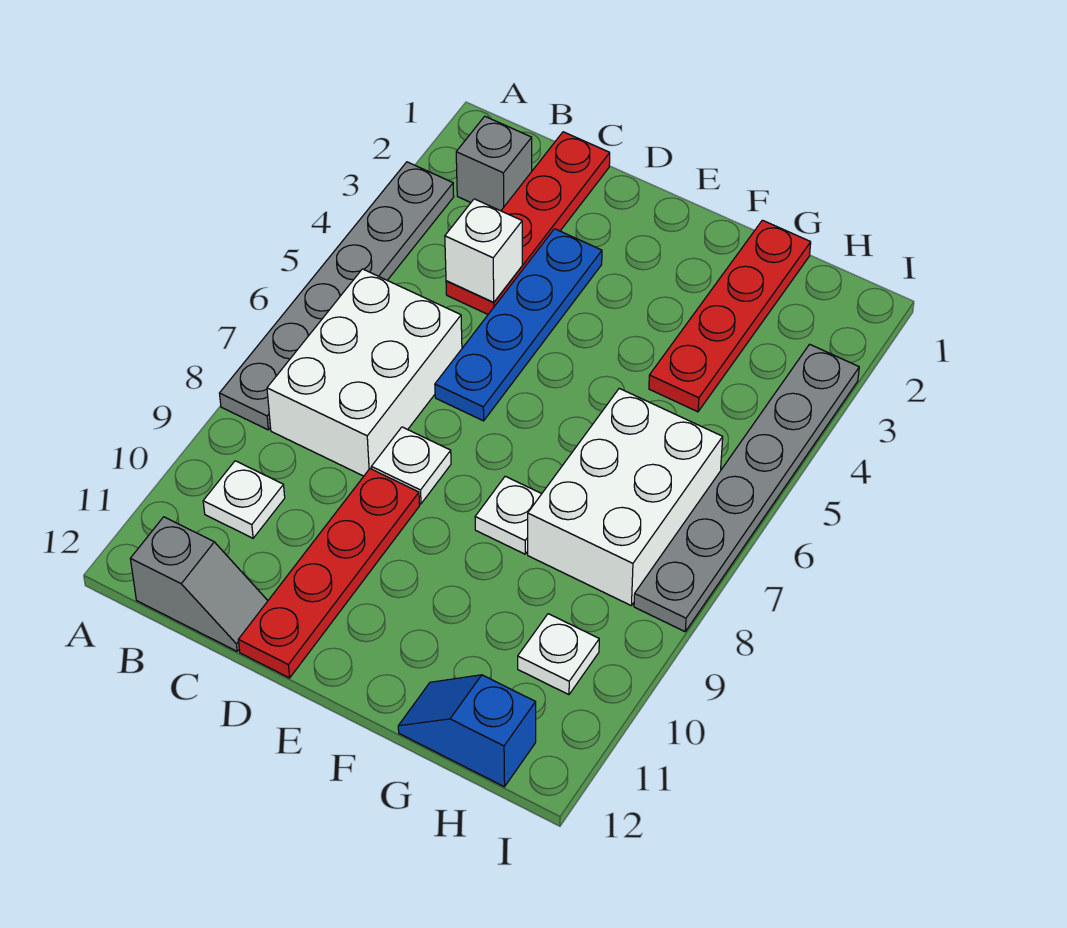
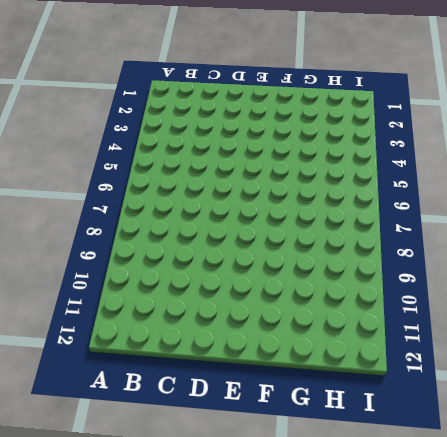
none -> grey 1x6 plate [219,162,454,430]
none -> grey 1x1 brick [456,116,532,211]
none -> white 2x3 brick [267,269,462,476]

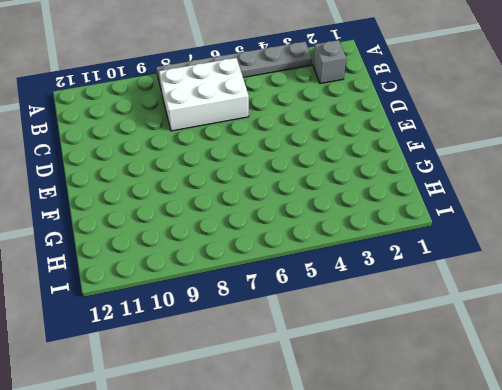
none -> white 1x1 plate [203,461,285,538]
none -> grey 1x2 slope [130,517,268,651]
none -> red 1x4 plate [446,132,610,314]

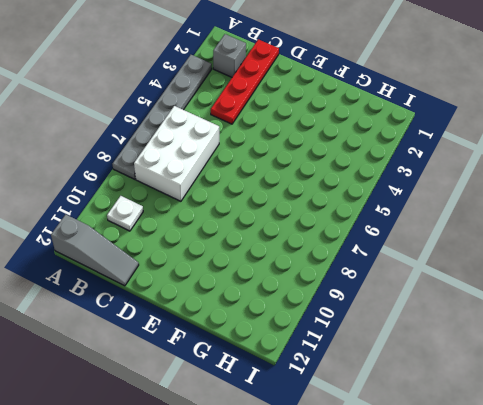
grey 1x3 slope [51,214,139,286] -> grey 1x2 slope [130,517,268,651]
none -> blue 1x4 plate [435,229,602,421]
none -> white 1x1 plate [371,427,451,504]
none -> red 1x4 plate [238,469,420,678]

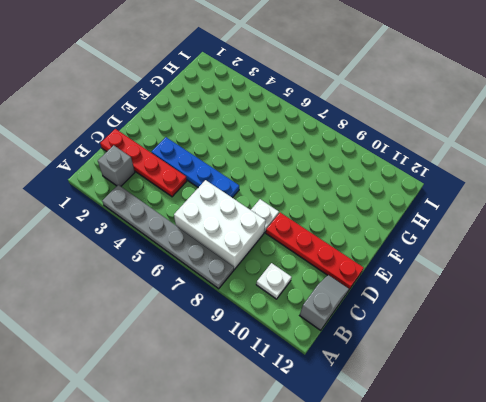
none -> white 1x1 plate [475,476,541,554]
none -> red 1x4 plate [649,220,811,412]
none -> white 2x3 brick [528,388,723,605]

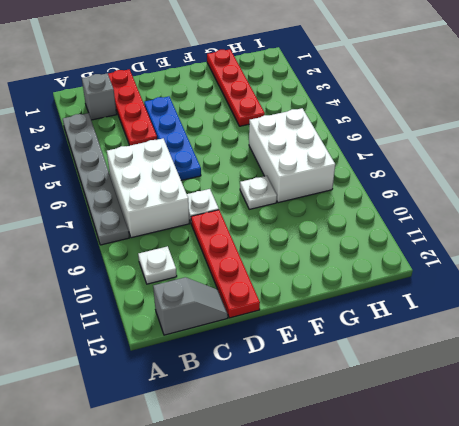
none -> blue 1x2 slope [398,675,536,787]
none -> white 1x1 plate [518,614,599,695]
none -> grey 1x6 plate [634,344,859,632]

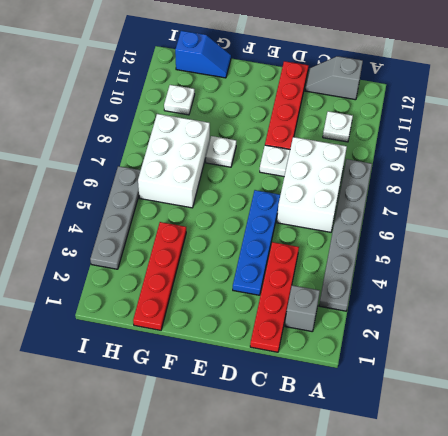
grey 1x4 plate [90,166,141,269] -> grey 1x6 plate [634,344,859,632]
none -> white 1x1 brick [445,199,522,302]

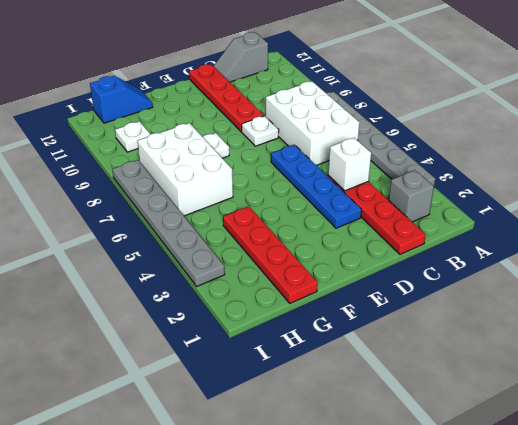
none -> white 1x1 plate [203,461,285,538]

